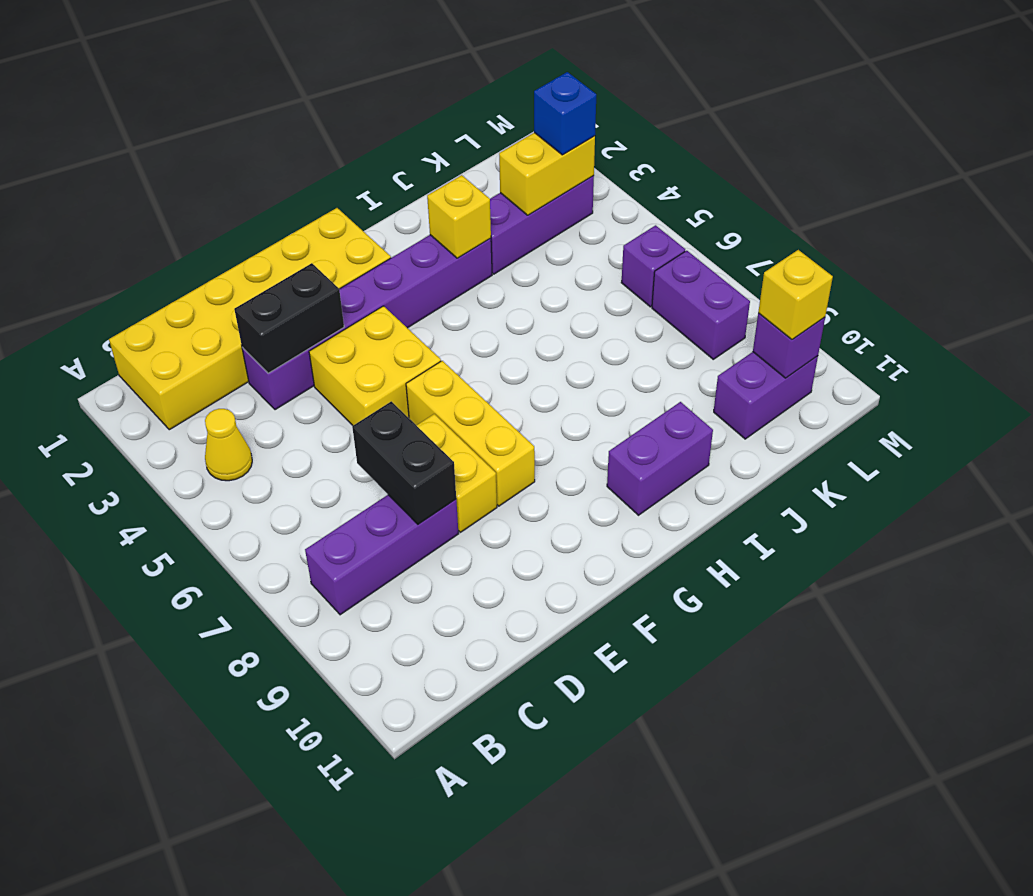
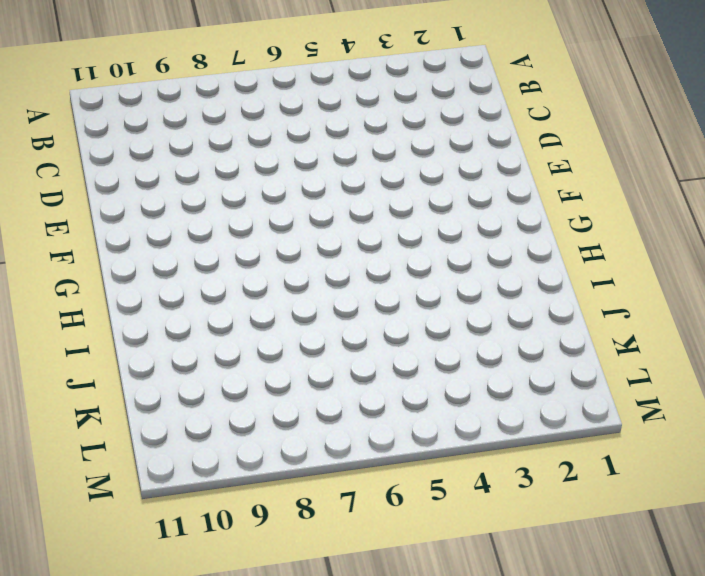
none -> yellow 2x6 brick [109,208,391,430]
none -> yellow 1x1 cone [205,409,252,481]
none -> purple 1x3 brick [305,495,458,615]

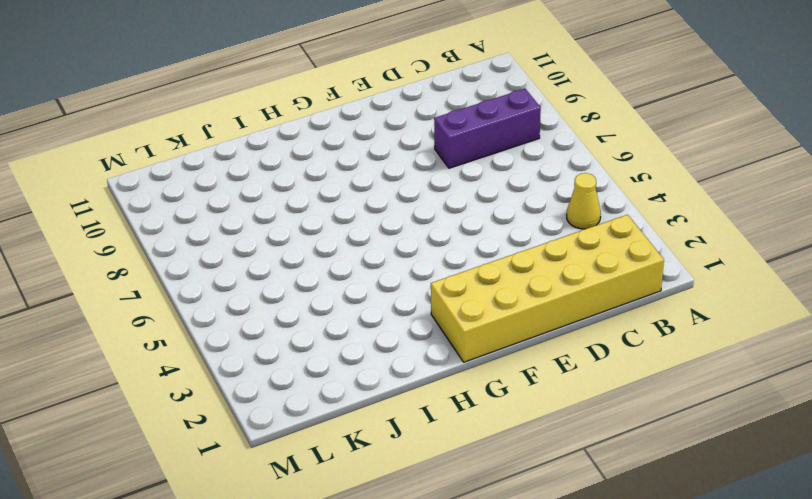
none -> purple 1x6 brick [242,235,492,410]
none -> yellow 2x2 brick [309,306,441,425]
none -> yellow 1x2 brick [416,414,497,532]

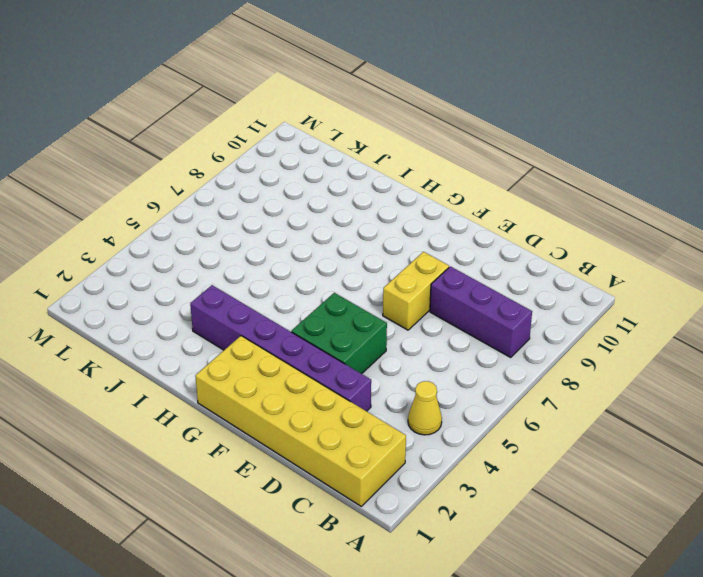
green 2x2 brick [291,293,387,374] -> yellow 2x2 brick [309,306,441,425]
none -> yellow 1x3 brick [406,361,535,506]
none -> purple 1x2 brick [607,402,713,515]
none -> purple 1x3 brick [490,176,594,274]

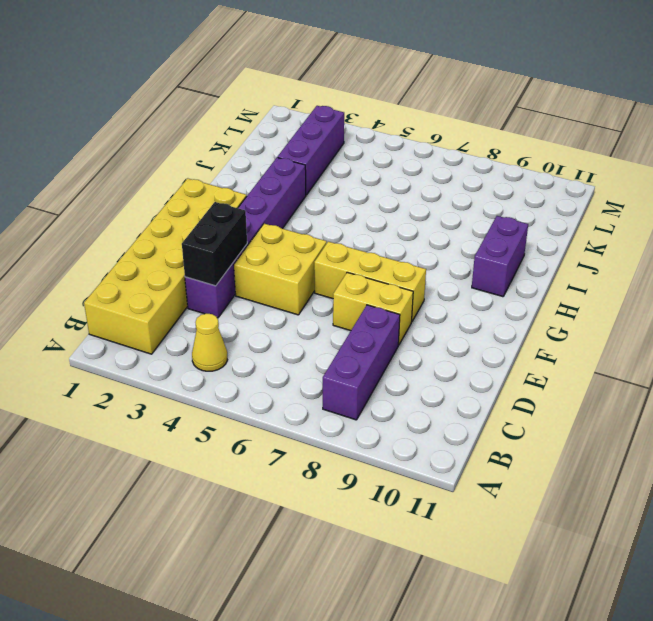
none -> purple 1x2 brick [714,352,818,439]
none -> purple 1x1 brick [621,225,685,307]
none -> purple 1x2 brick [652,251,750,359]

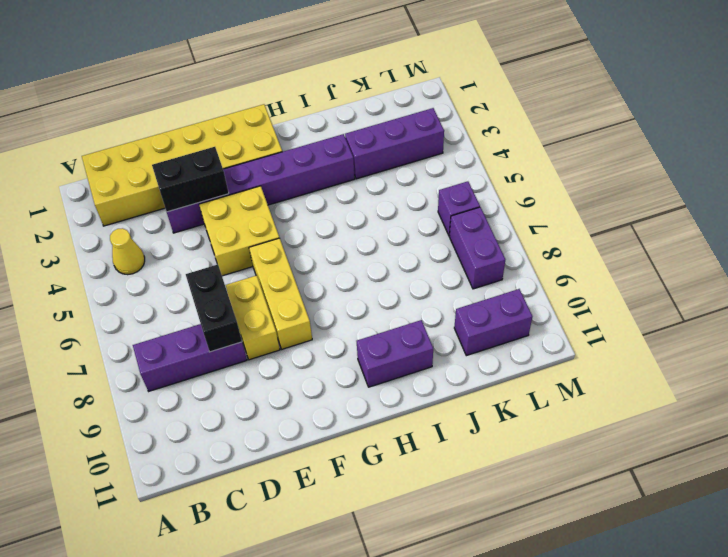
none -> yellow 1x1 brick [427,175,491,258]
none -> yellow 1x2 brick [499,133,595,215]
none -> purple 1x1 brick [753,313,825,378]

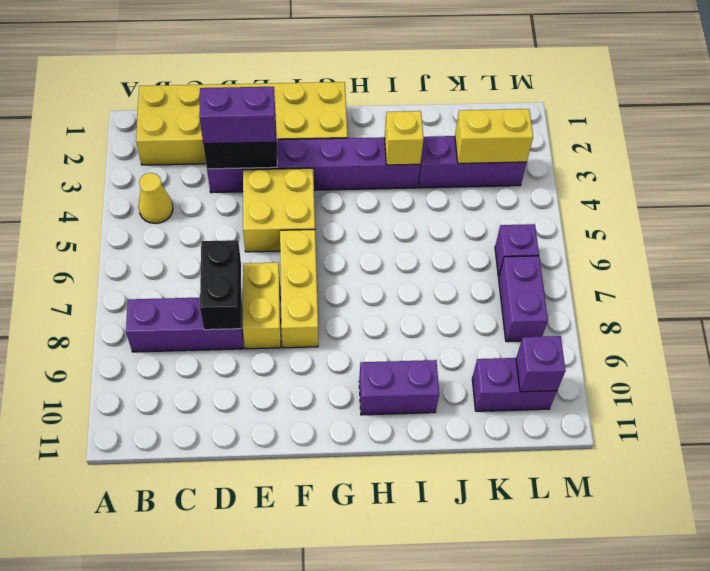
purple 1x2 brick [199,87,276,144] -> none
none -> blue 1x1 brick [534,72,596,155]
none -> yellow 1x1 brick [758,250,833,340]

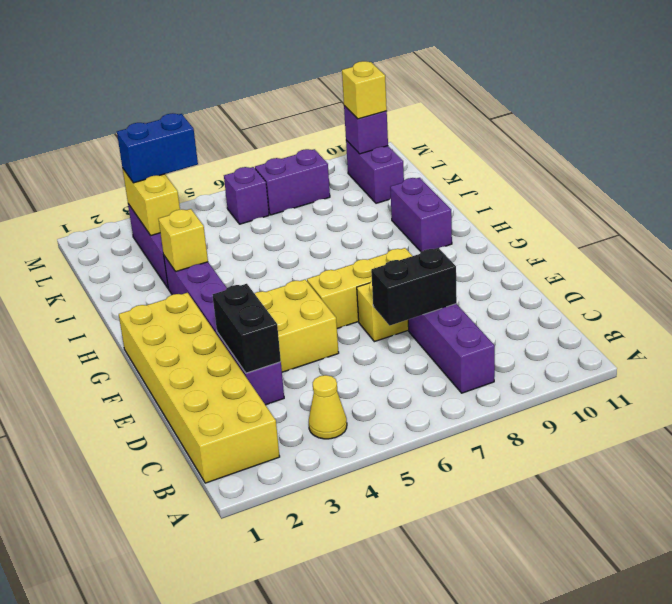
blue 1x2 brick [117,113,198,183] -> blue 1x1 brick [534,72,596,155]

